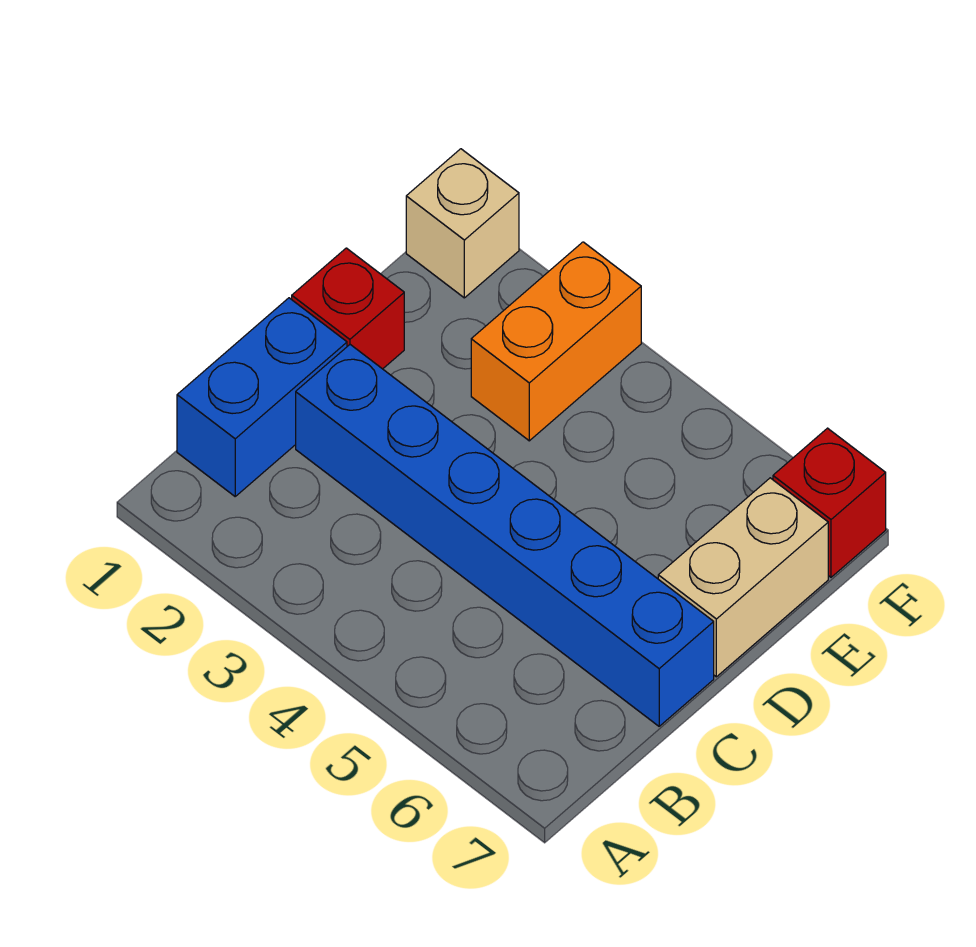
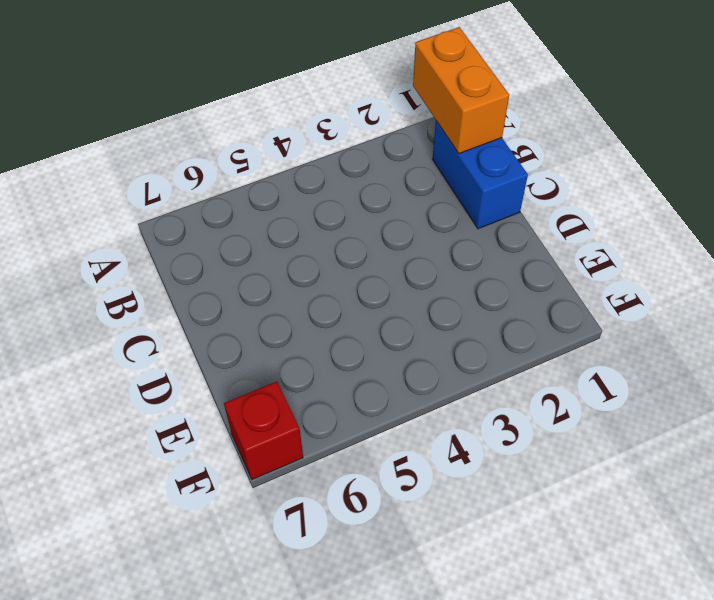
orange 1x2 brick [413,27,509,153] -> orange 1x2 brick moved to [471,242,641,441]
none -> blue 1x6 brick [296,345,714,726]
none -> red 1x1 brick [292,248,404,369]

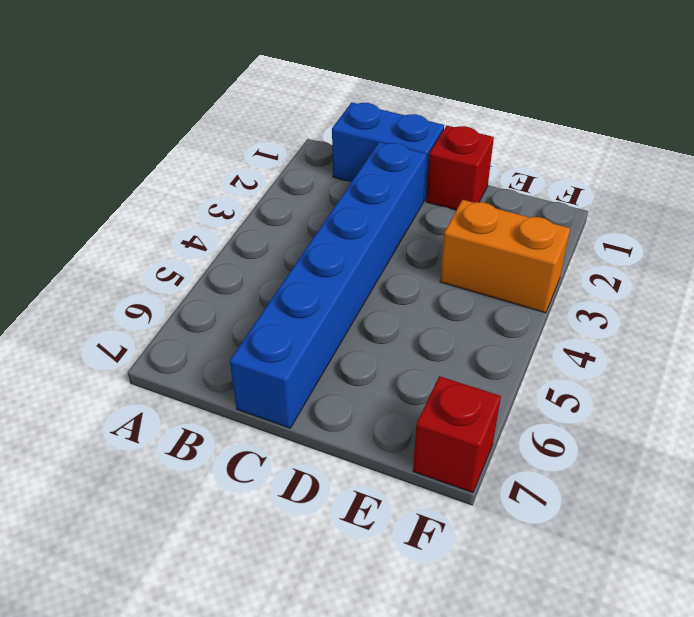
none -> tan 1x2 brick [658,478,828,677]
none -> tan 1x1 brick [406,149,519,298]

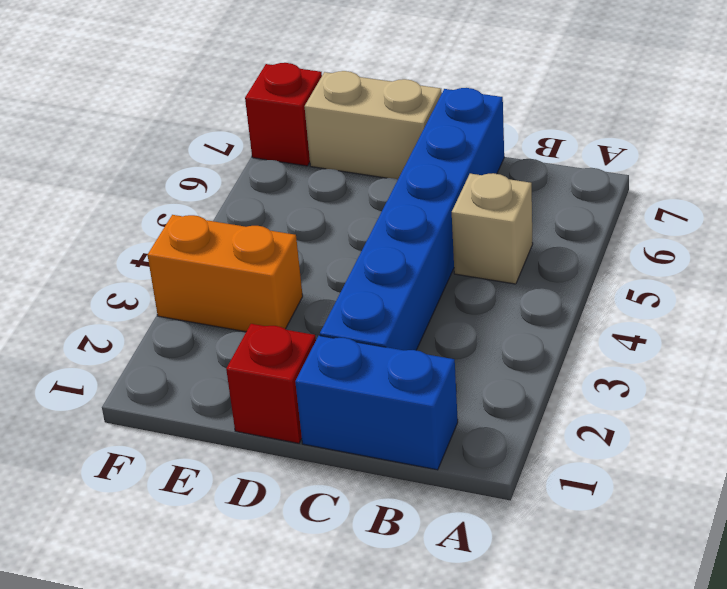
tan 1x1 brick [452,173,533,284] -> tan 1x1 brick moved to [406,149,519,298]

